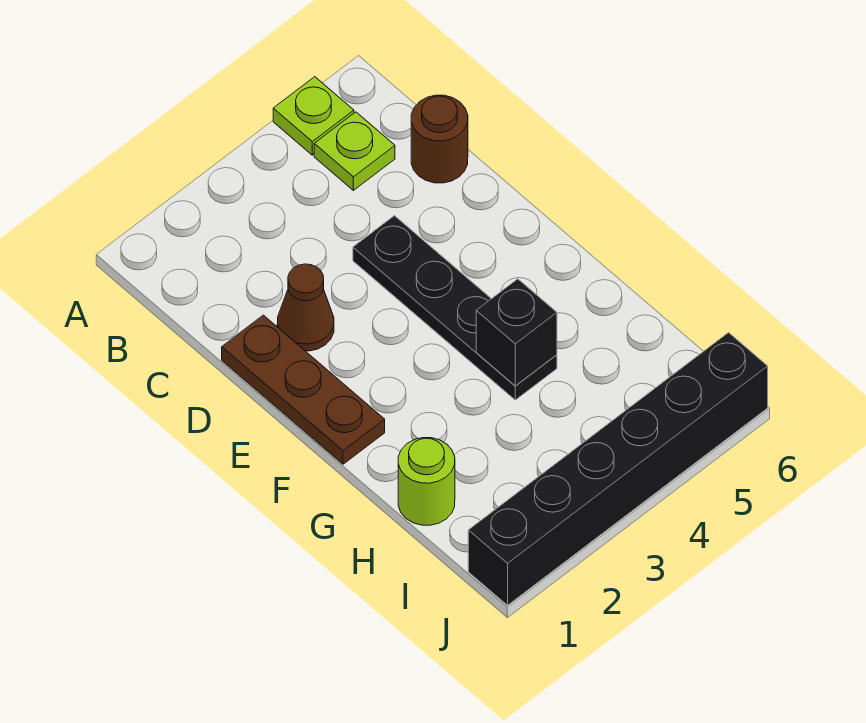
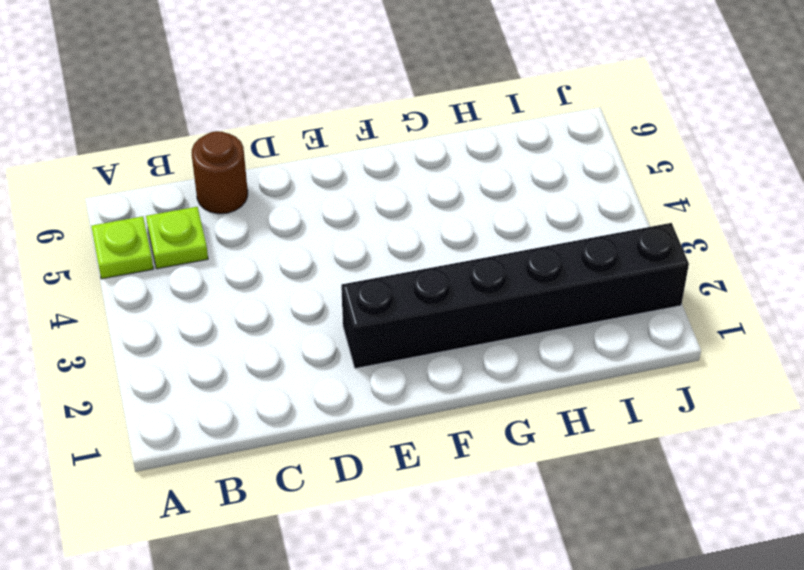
black 1x6 brick [341,223,689,369] -> black 1x6 brick turned to [468,333,768,605]
none -> brown 1x3 plate [222,315,385,464]
none -> brown 1x1 cone [277,264,334,351]

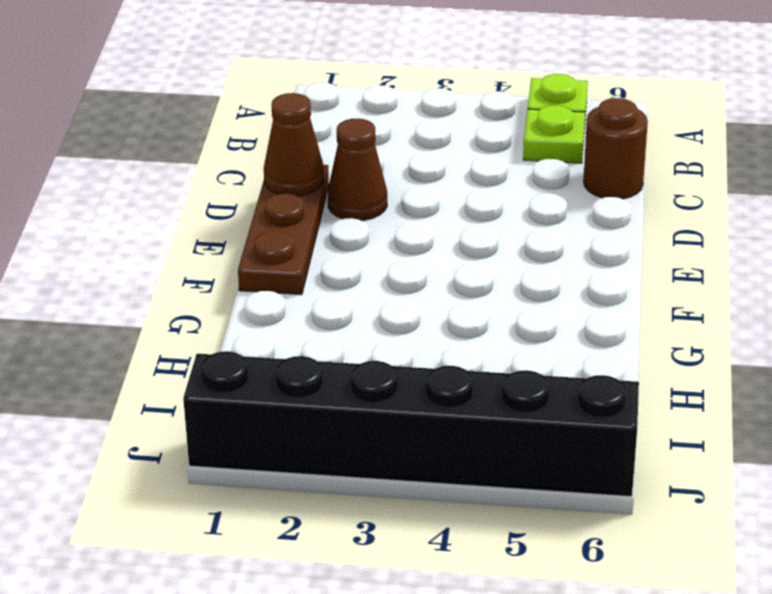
brown 1x1 cone [264,93,324,196] -> none
none -> black 1x4 plate [353,216,557,400]
none -> lime 1x1 round brick [398,438,455,525]

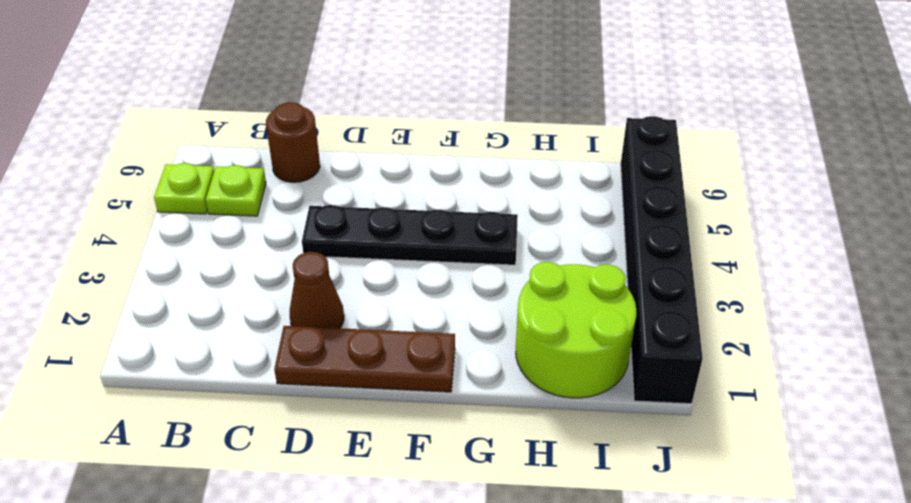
lime 2x2 round brick [516,262,636,398] -> lime 1x1 round brick [398,438,455,525]
none -> black 1x1 brick [476,279,557,386]

